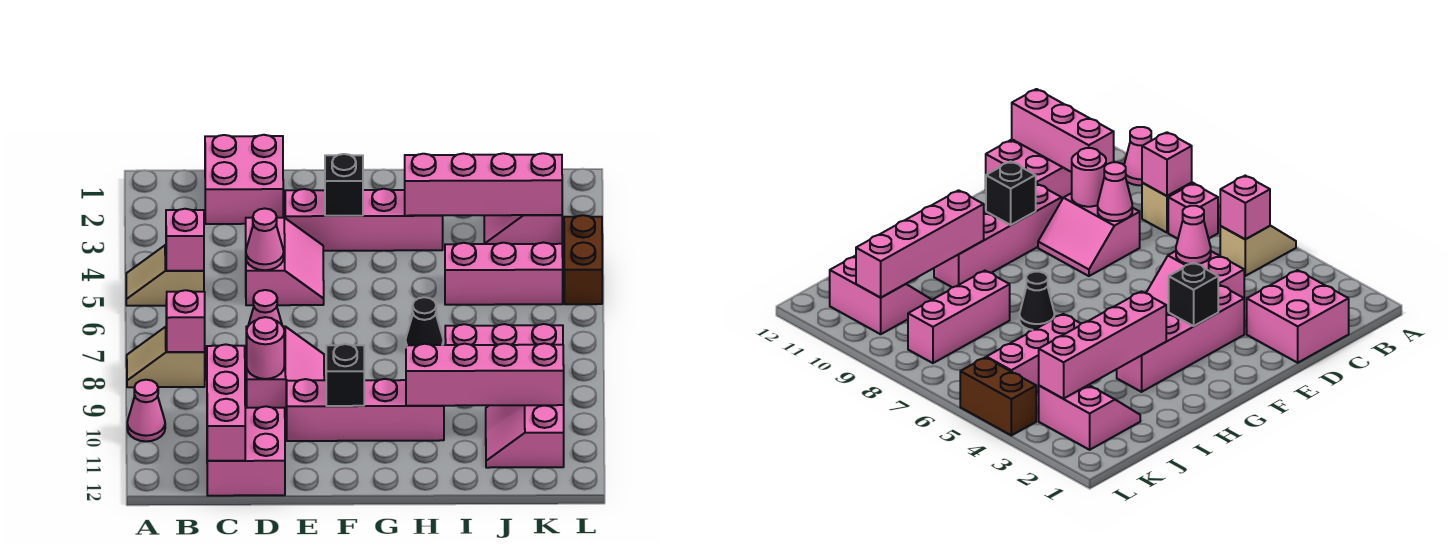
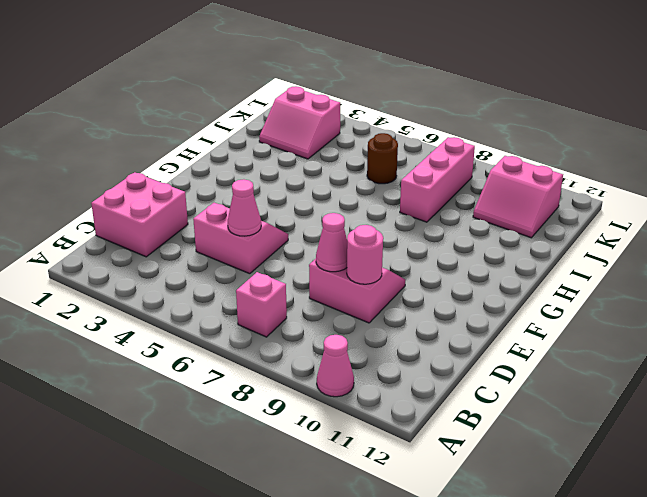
brown 1x1 round brick [367,133,398,184] -> none
none -> tan 1x2 slope [126,245,204,306]
none -> tan 1x2 slope [127,327,205,387]
none -> pink 2x2 brick [207,406,285,496]

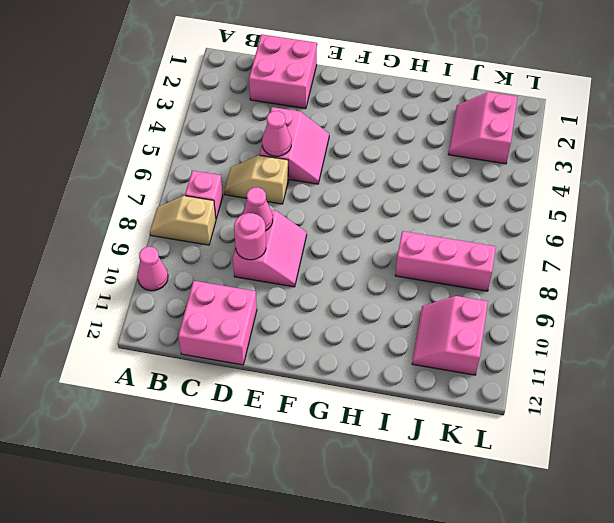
tan 1x2 slope [224,155,288,204] -> tan 1x2 slope moved to [126,245,204,306]
none -> pink 1x4 brick [285,189,443,251]
none -> pink 1x4 brick [286,379,444,441]
none -> black 1x1 cone [405,297,443,346]

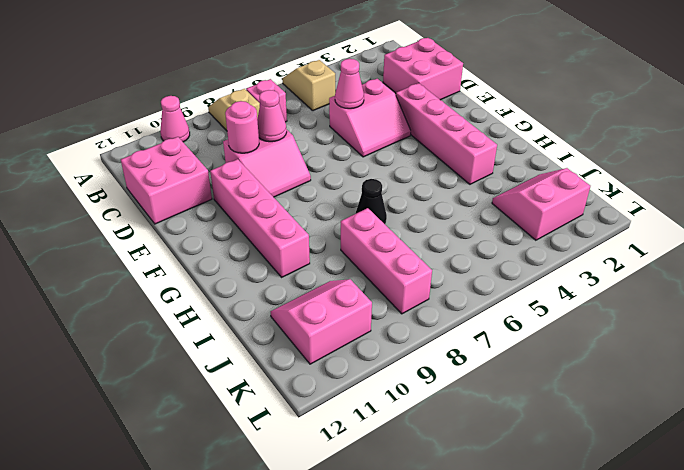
none -> pink 1x3 brick [445,243,563,305]
none -> brown 1x2 brick [564,215,602,304]
none -> pink 1x1 brick [166,209,204,271]

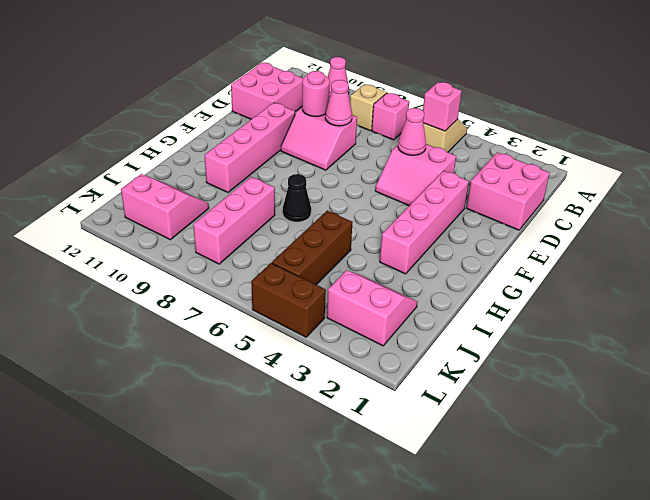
brown 1x3 brick [272,211,352,285] -> pink 1x3 brick [445,243,563,305]
none -> pink 1x1 brick [166,290,205,352]
none -> pink 1x3 brick [207,344,245,461]
none -> black 1x1 brick [325,154,363,216]

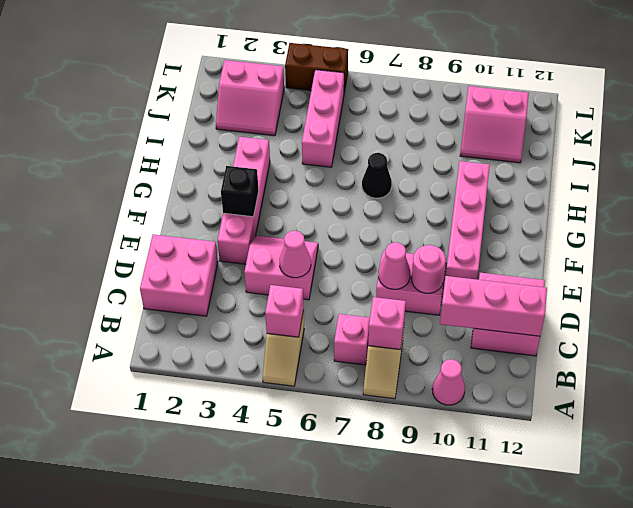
none -> pink 1x3 brick [445,324,563,345]
none -> black 1x1 brick [326,344,364,406]
none -> pink 1x4 brick [405,153,562,216]

